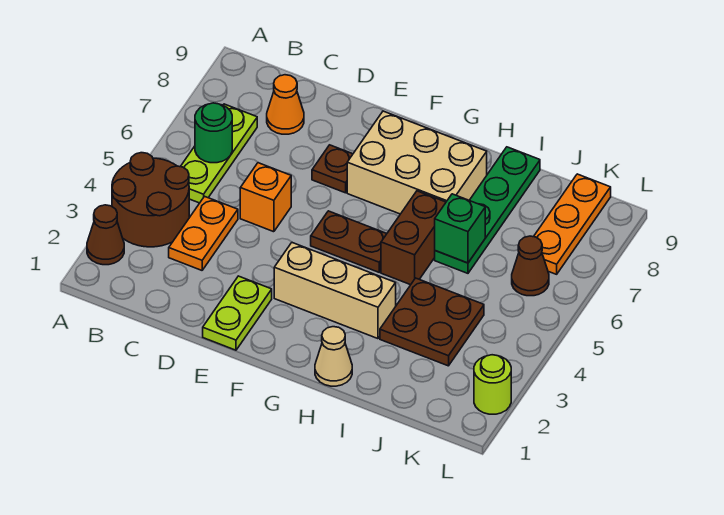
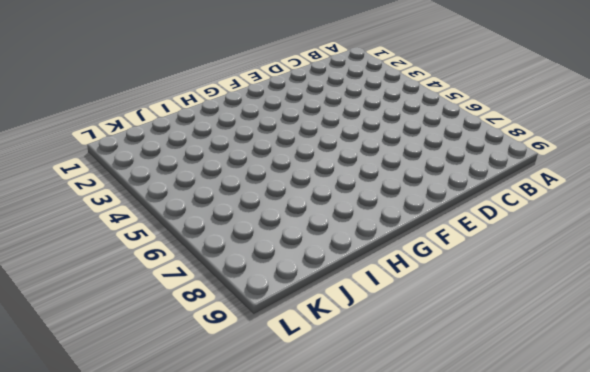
none -> brown 1x1 cone [87,205,124,265]
none -> brown 2x2 round brick [112,153,189,247]
none -> lime 1x3 plate [180,104,257,203]

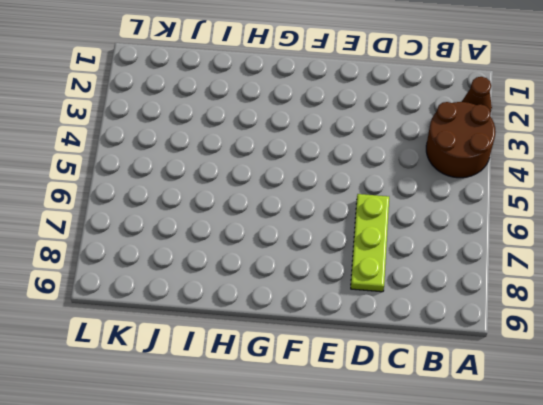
lime 1x3 plate [351,194,389,292] -> lime 1x3 plate moved to [180,104,257,203]
none -> orange 1x2 plate [169,196,238,270]
none -> orange 1x1 cone [267,75,304,134]
none -> orange 1x1 brick [240,163,291,232]

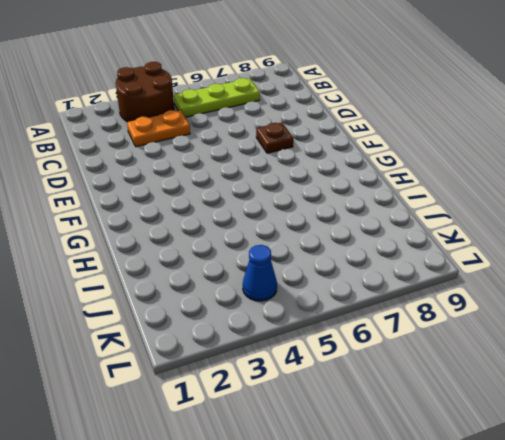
blue 1x1 cone [243,245,277,301] -> none
none -> brown 1x1 cone [87,205,124,265]
none -> orange 1x1 cone [267,75,304,134]
none -> orange 1x1 brick [240,163,291,232]

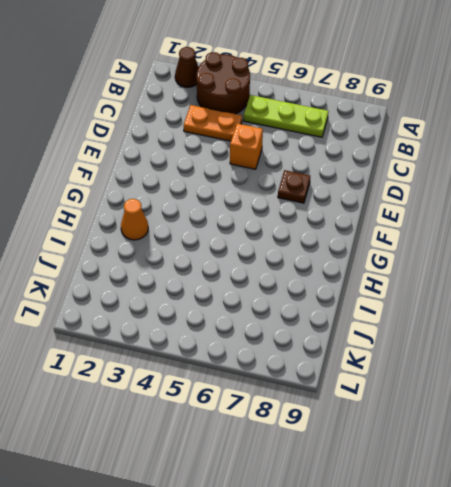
orange 1x1 cone [121,199,148,240] -> orange 1x1 cone moved to [267,75,304,134]
none -> lime 1x2 plate [203,276,272,350]
none -> tan 1x3 brick [274,243,396,339]
none -> brown 1x2 plate [311,211,387,272]

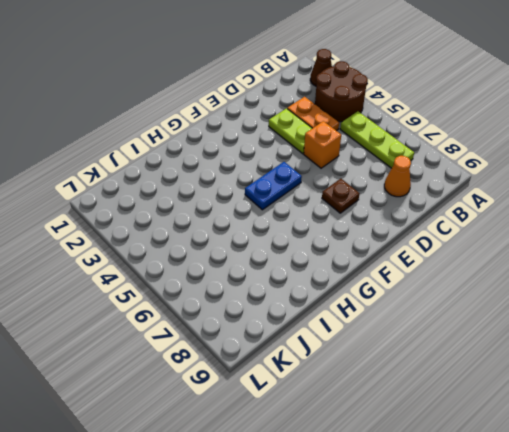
lime 1x2 plate [269,108,312,154] -> lime 1x2 plate moved to [203,276,272,350]
blue 1x2 plate [245,162,302,210] -> brown 1x2 plate [311,211,387,272]
none -> tan 1x3 brick [274,243,396,339]
none -> tan 2x3 brick [347,111,487,214]
none -> tan 1x1 cone [315,327,352,386]

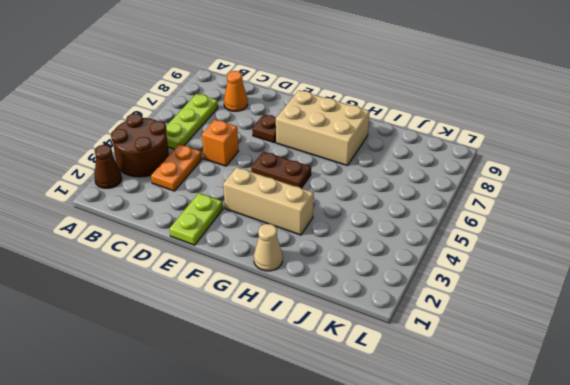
none -> brown 1x2 brick [381,191,446,285]
none -> brown 2x2 plate [380,278,484,366]
none -> green 1x4 plate [435,147,540,273]

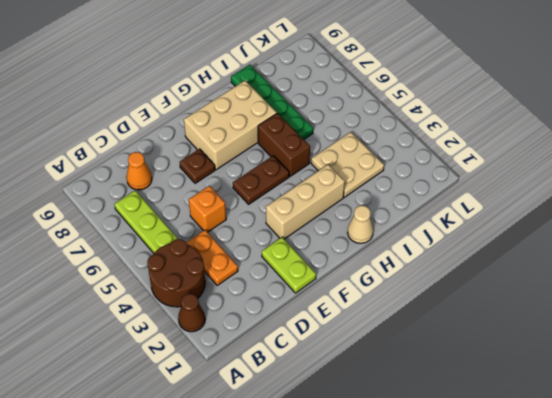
tan 2x2 plate [311,132,384,197] -> brown 2x2 plate [380,278,484,366]
none -> brown 1x1 cone [512,236,549,296]
none -> orange 1x3 plate [534,174,611,274]
none -> lime 1x1 round brick [474,355,511,414]

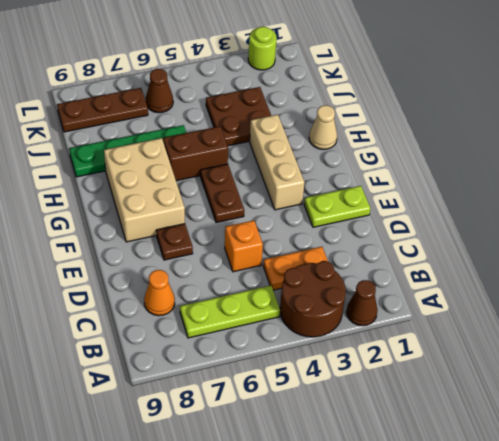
brown 1x3 plate [57,88,148,132] -> orange 1x3 plate [534,174,611,274]
none -> green 1x1 round brick [195,103,232,163]
none -> green 1x1 brick [435,194,485,263]

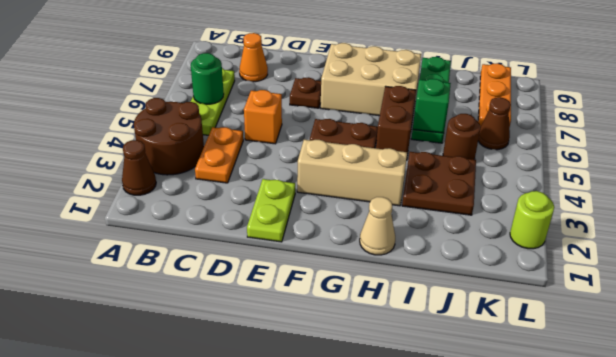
brown 1x1 round brick [443,114,481,160] -> none

